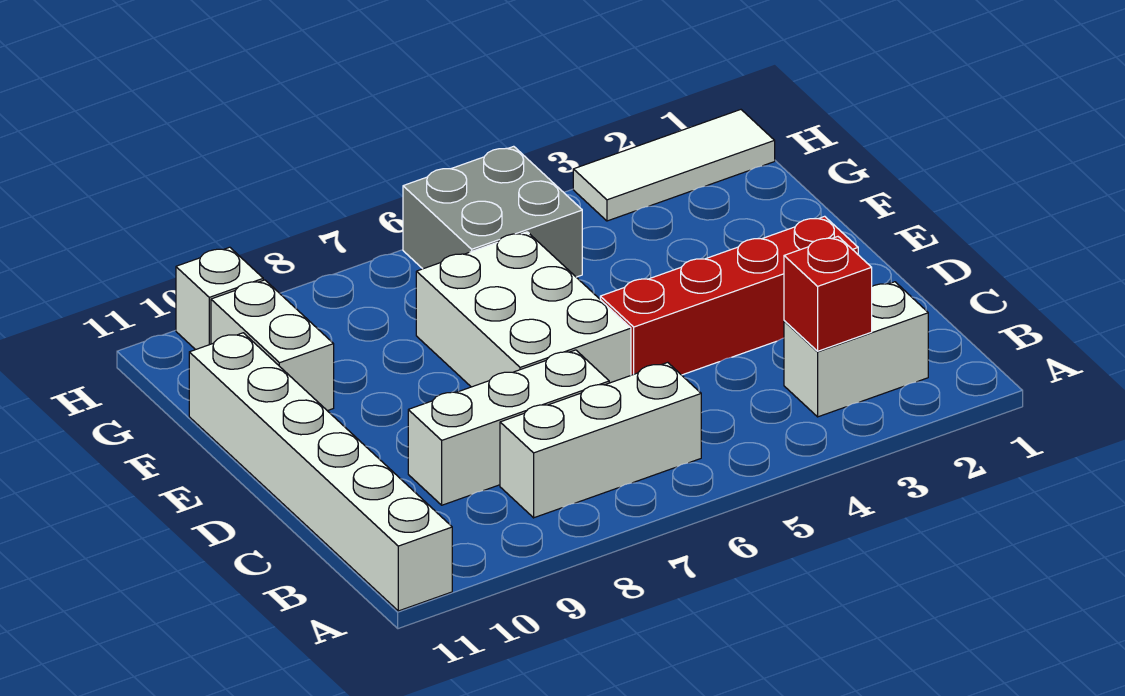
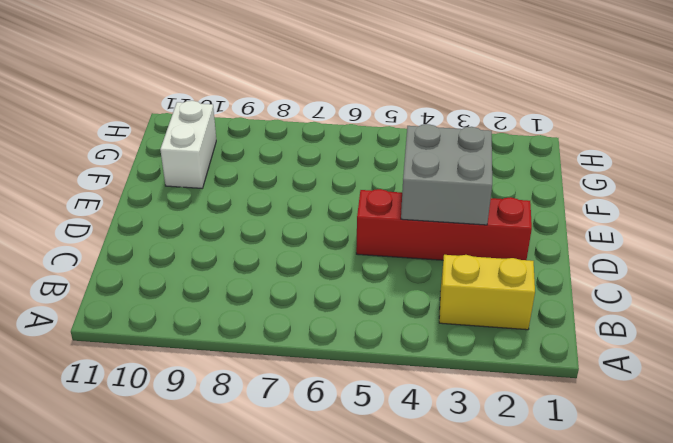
yellow 1x2 brick [439,255,535,330] -> white 1x2 brick [784,282,928,417]
grey 2x2 brick [401,124,492,225] -> grey 2x2 brick moved to [403,146,582,277]
none -> white 1x6 brick [189,333,452,611]
none -> white 1x3 brick [500,362,701,518]

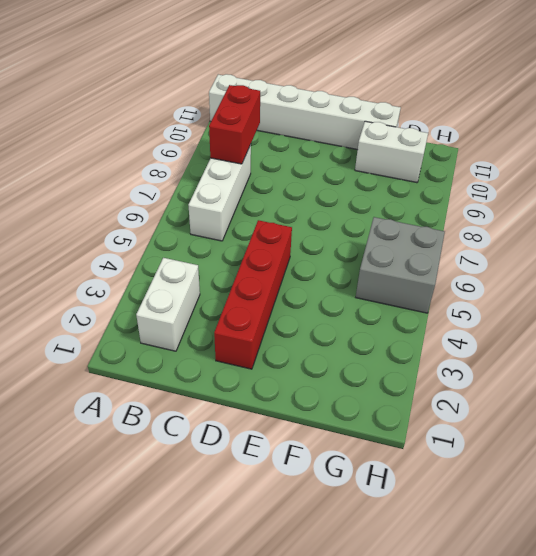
red 1x2 brick [209,85,260,164] -> none
none -> white 1x3 brick [408,350,609,505]
none -> white 2x3 brick [416,232,631,387]

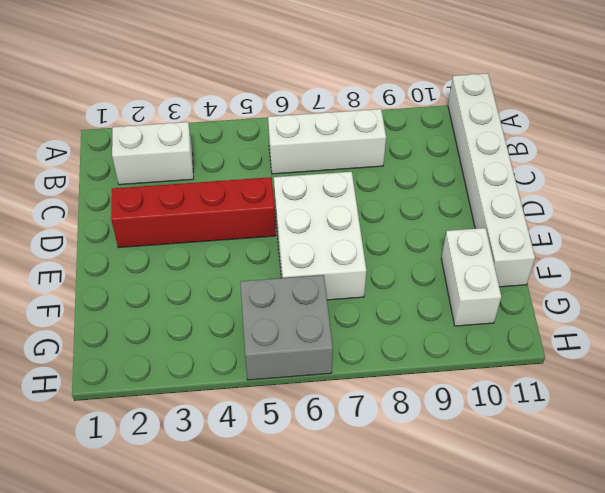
none -> white 1x3 brick [408,350,609,505]
none -> white 1x3 tile [573,110,775,221]

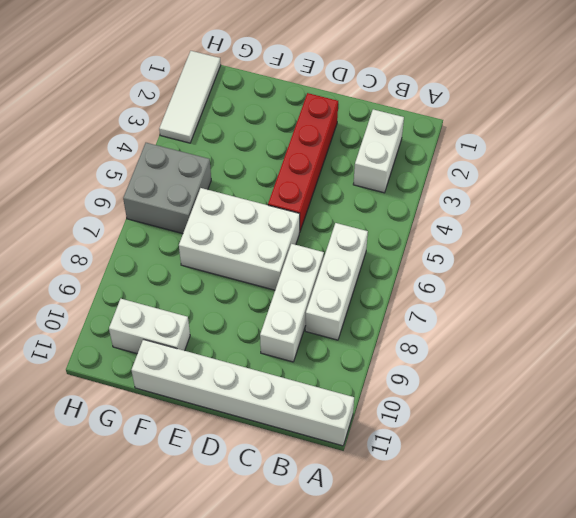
none -> white 1x1 brick [176,247,263,350]
none -> red 1x1 brick [784,237,872,351]

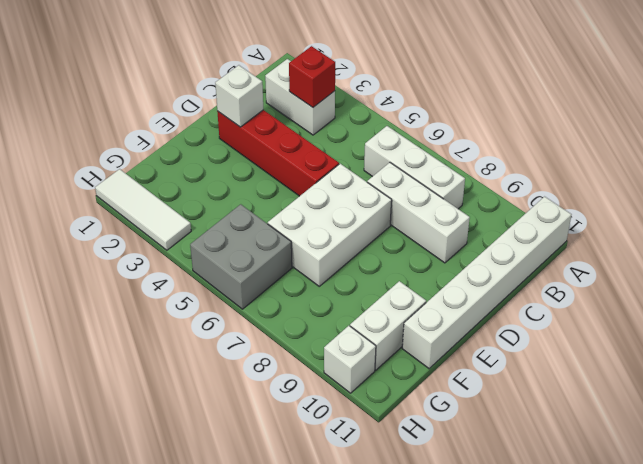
white 1x1 brick [215,65,263,127] -> none

